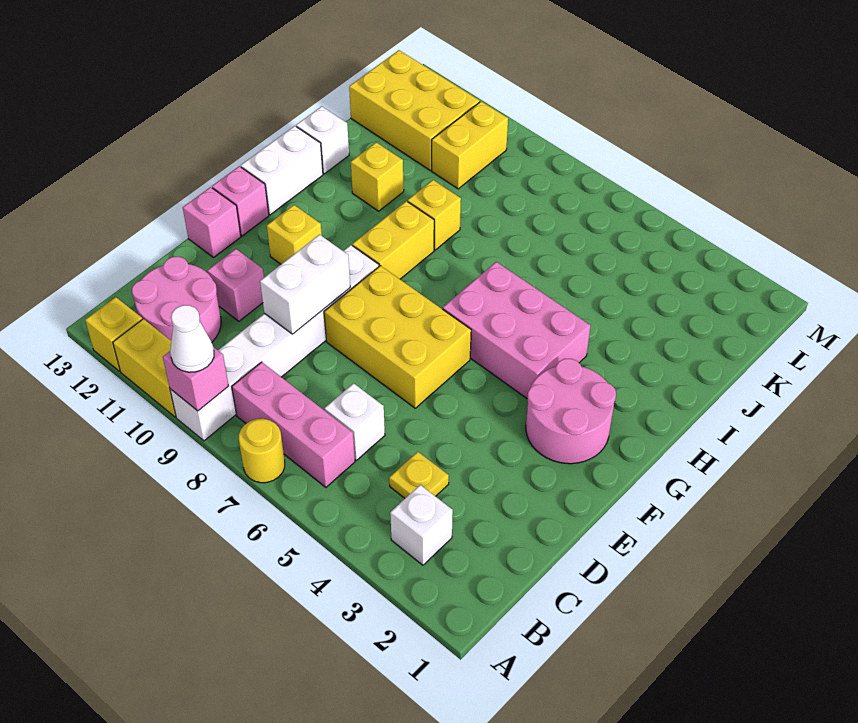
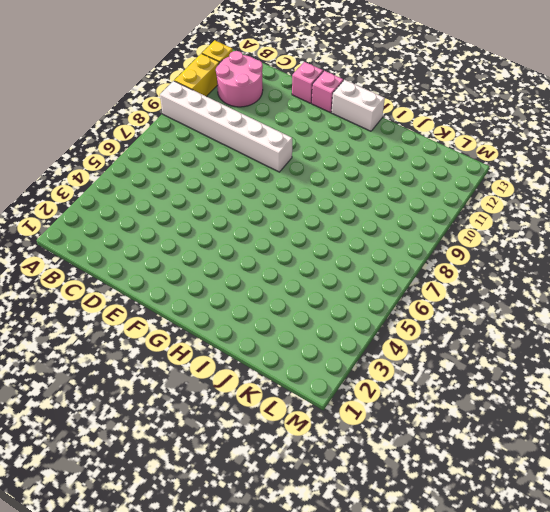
none -> yellow 1x1 round brick [239,419,285,483]
none -> white 1x1 brick [390,485,453,565]
none -> pink 1x3 brick [232,362,355,487]

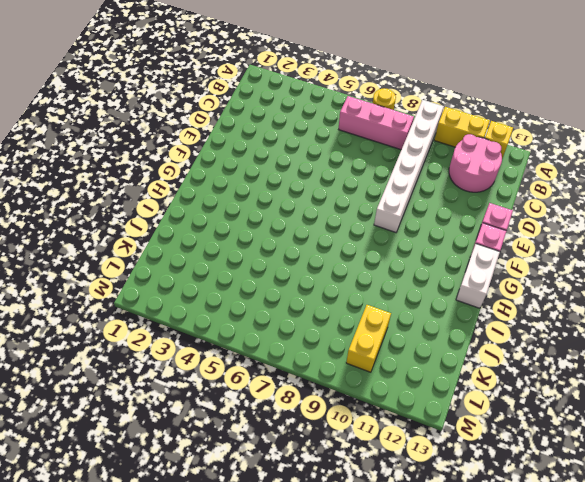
none -> white 1x1 brick [390,485,453,565]
none -> yellow 1x1 plate [389,452,449,498]
none -> white 1x1 brick [324,383,385,460]

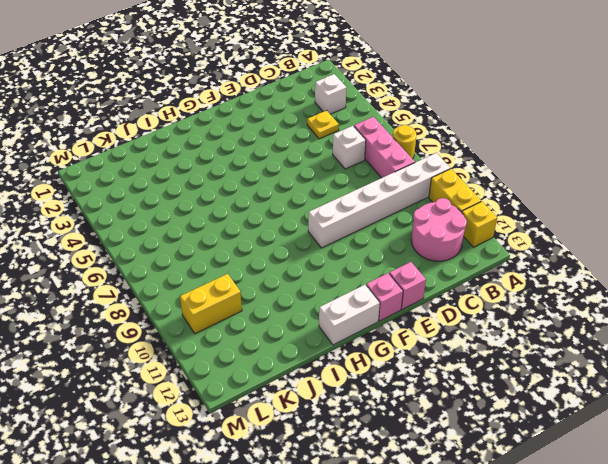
none -> pink 1x1 brick [207,249,264,321]
none -> yellow 2x3 brick [324,266,471,408]
none -> pink 2x2 round brick [526,359,616,464]

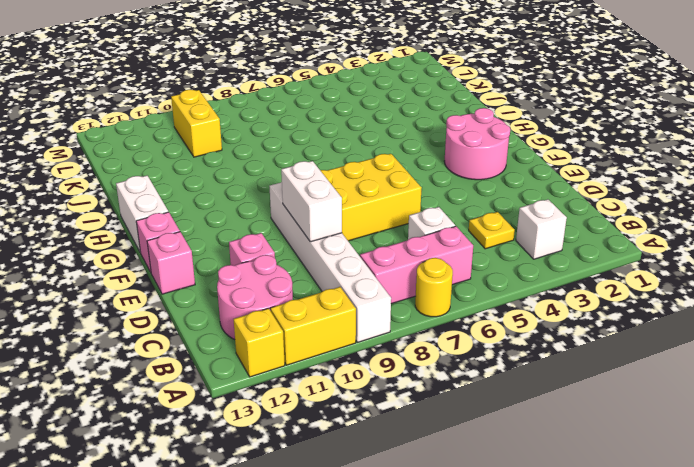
none -> yellow 1x1 brick [267,205,322,264]
none -> pink 2x3 brick [443,262,590,398]
none -> yellow 1x2 brick [352,201,434,279]

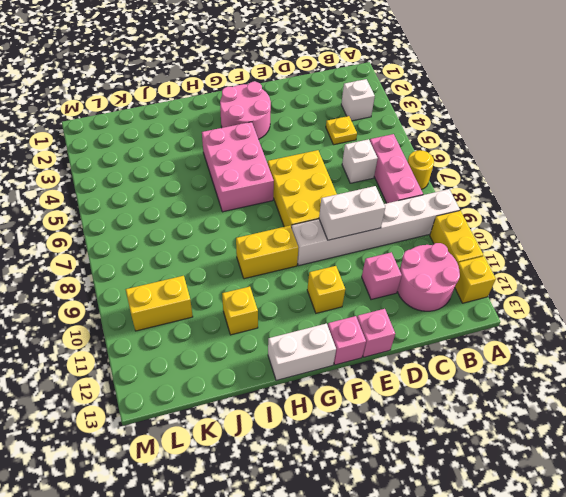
none -> yellow 1x1 brick [408,180,461,250]
none -> white 1x1 brick [296,106,349,174]
none -> yellow 2x3 brick [349,50,480,170]

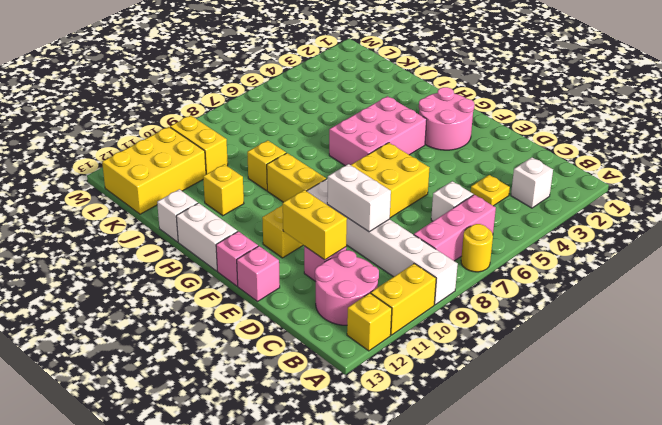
yellow 1x2 brick [283,190,347,260] -> none
none -> pink 1x1 brick [163,347,229,411]
none -> white 1x1 cone [170,305,214,372]

